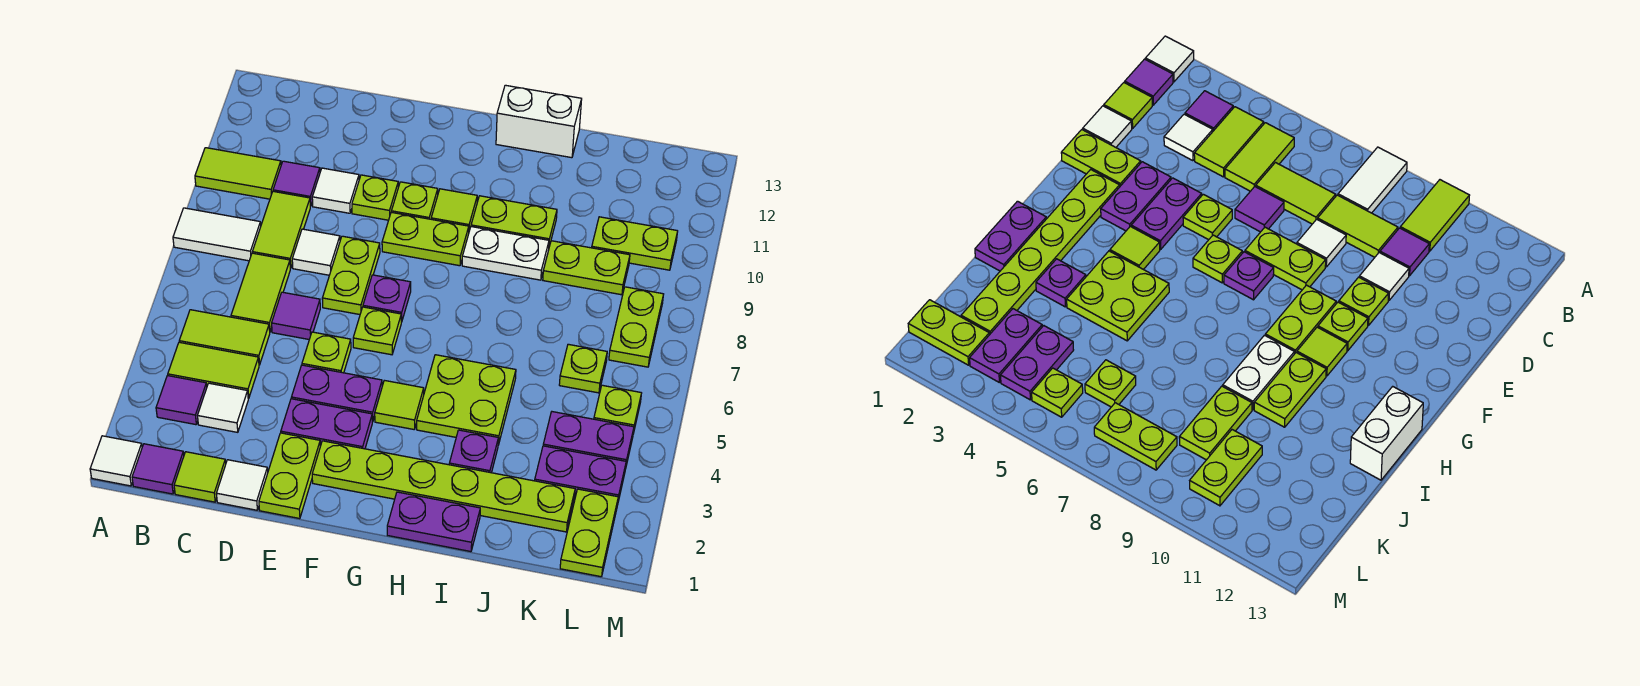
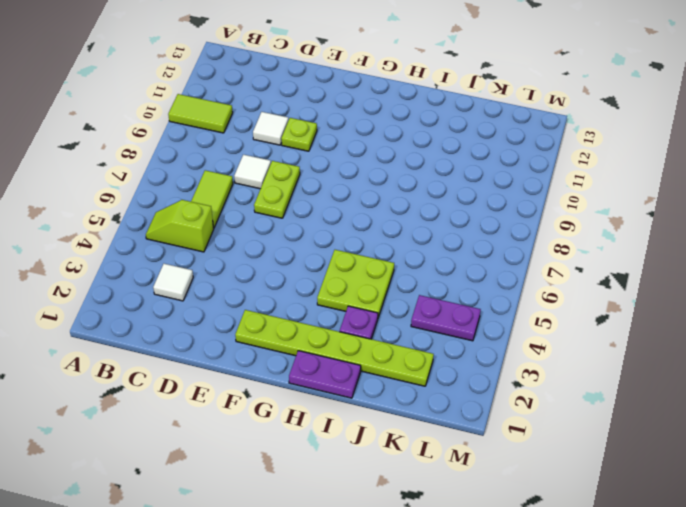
lime 1x2 slope [146,200,214,252] -> lime 1x2 tile [179,310,270,365]
none -> white 1x1 tile [90,436,142,486]
none -> white 1x2 tile [173,208,261,261]
none -> purple 1x1 tile [132,444,184,494]
none -> purple 1x1 tile [156,376,207,425]

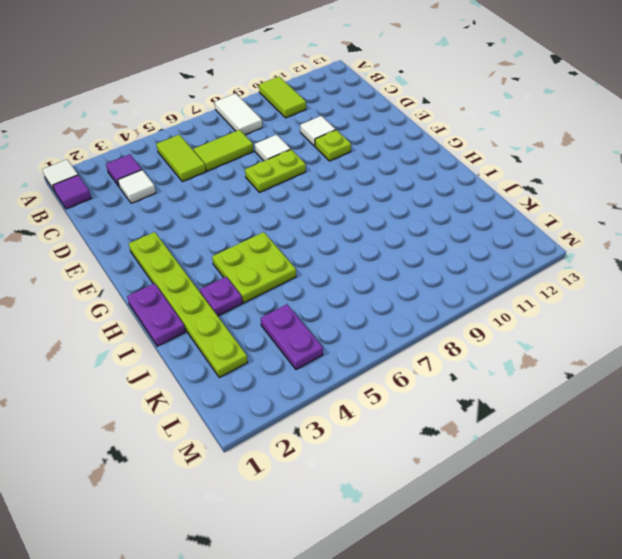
none -> lime 1x2 tile [168,342,259,399]
none -> lime 1x1 tile [174,452,226,502]
none -> lime 1x2 tile [252,191,310,268]
none -> purple 1x1 tile [273,161,320,206]

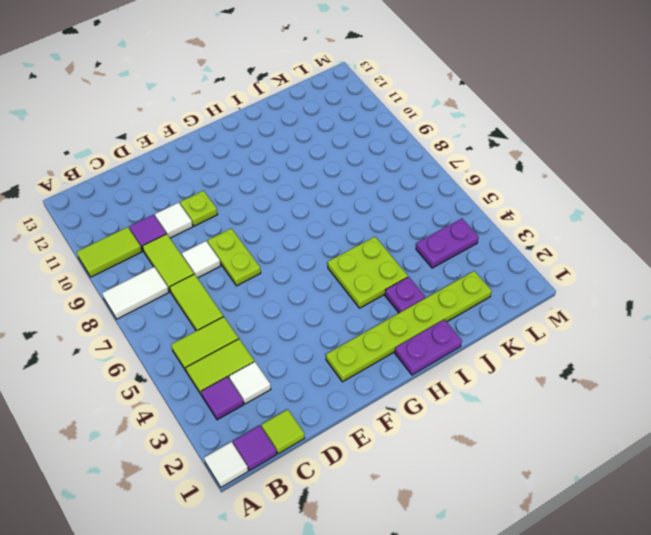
none -> white 1x1 tile [216,460,268,510]
none -> purple 1x1 tile [272,292,320,339]
none -> lime 1x2 plate [259,433,320,519]
none -> purple 1x2 plate [281,399,372,449]

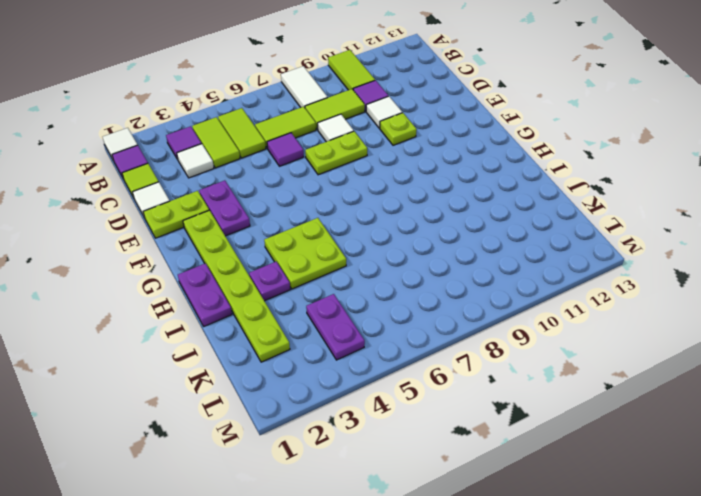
none -> purple 1x2 plate [291,365,382,422]
none -> lime 1x1 plate [302,332,351,373]
none -> lime 1x1 plate [353,307,401,355]
none -> purple 1x1 plate [363,275,411,322]

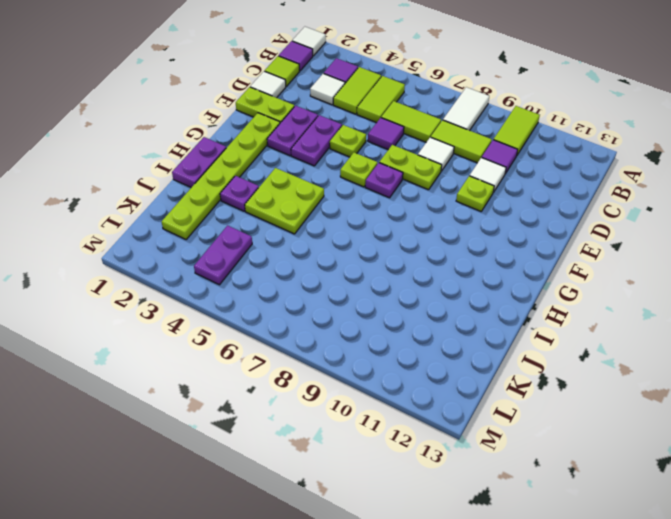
none -> lime 1x2 plate [382,212,469,266]
none -> lime 1x1 plate [391,182,438,219]
none -> lime 1x1 tile [375,380,424,429]
none -> lime 1x1 tile [431,189,477,231]

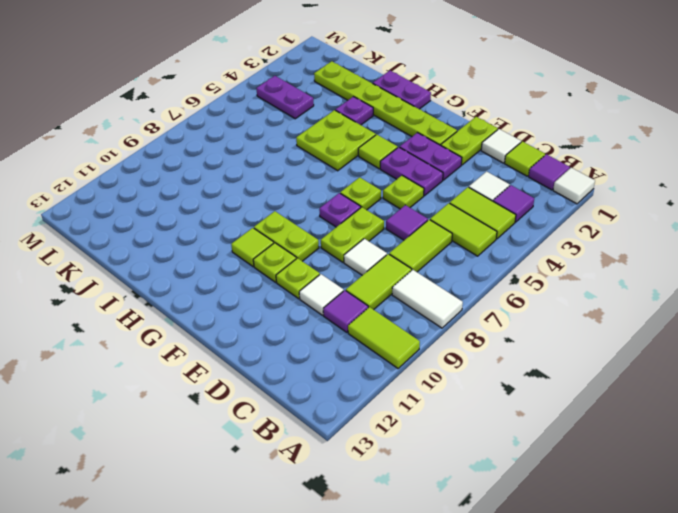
none -> white 1x2 plate [462,227,549,280]
none -> lime 1x2 plate [471,196,557,246]
none -> white 1x2 brick [496,85,582,158]
none -> lime 1x2 plate [543,241,630,295]

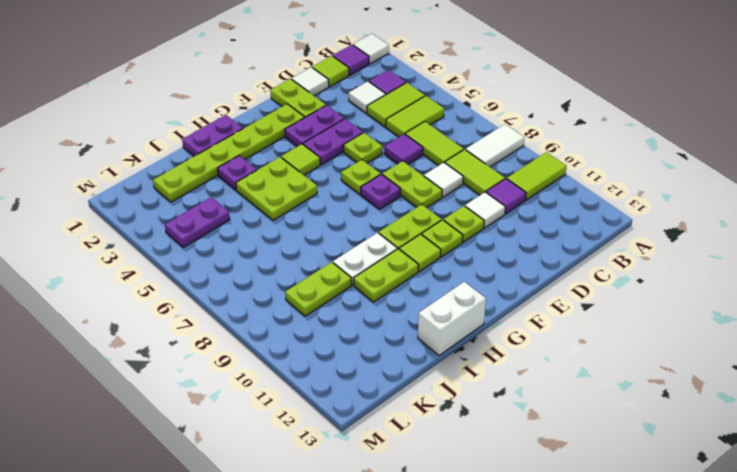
none -> purple 1x2 plate [535,446,626,501]
none -> lime 1x1 plate [559,344,607,393]
none -> lime 1x2 plate [592,217,678,270]
none -> lime 1x2 plate [560,489,618,577]

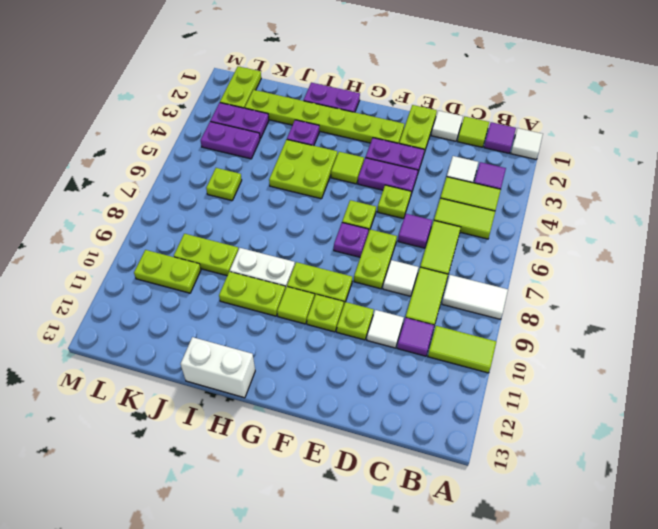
none -> lime 1x1 plate [594,385,641,434]
none -> lime 1x2 plate [609,287,664,367]

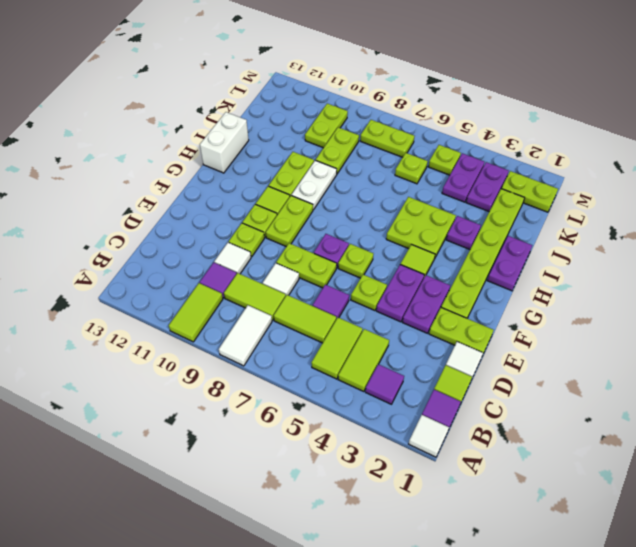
none -> white 1x1 tile [198,383,248,432]

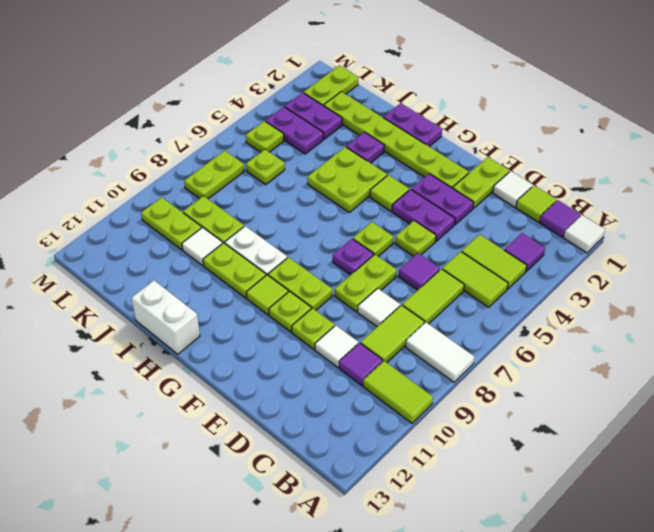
white 1x1 tile [182,227,223,265] -> white 1x1 tile moved to [198,383,248,432]

